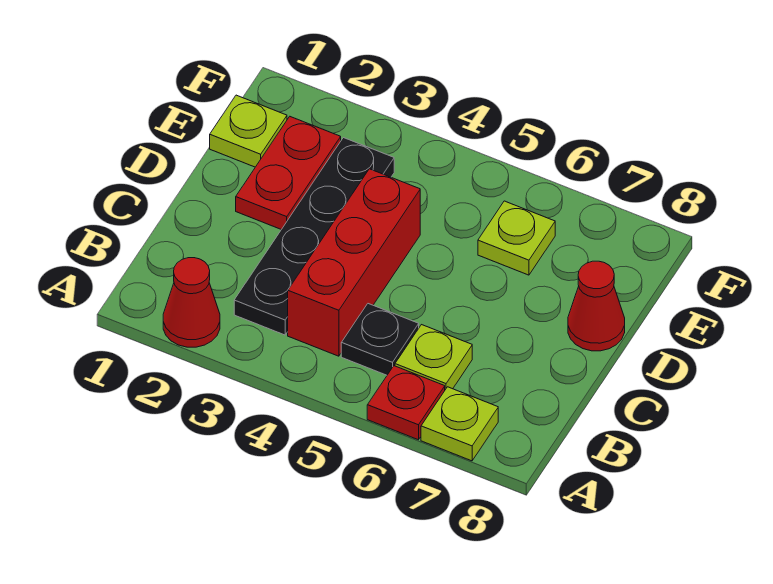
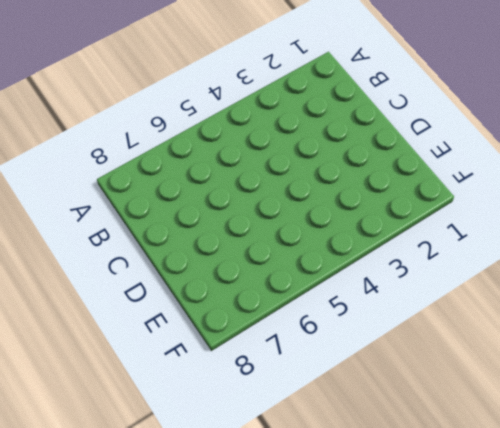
none -> red 1x1 cone [163,258,220,347]
none -> red 1x1 plate [367,366,445,440]

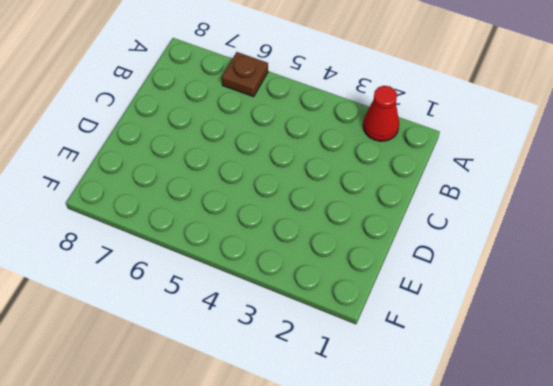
brown 1x1 plate [222,52,268,97] -> red 1x1 plate [367,366,445,440]
none -> lime 1x1 plate [421,387,498,461]
none -> black 1x4 plate [234,138,394,335]

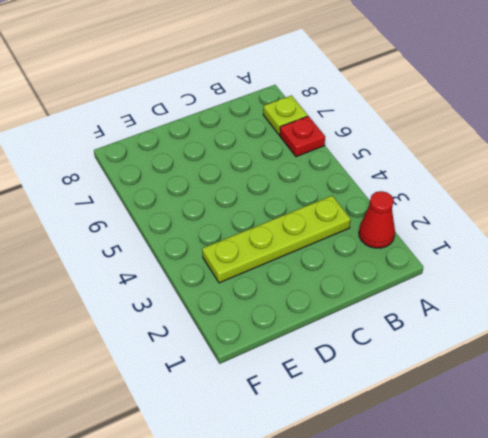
lime 1x4 plate [202,196,351,283] -> black 1x4 plate [234,138,394,335]
none -> red 1x3 brick [288,169,420,356]
none -> black 1x1 plate [341,304,419,375]

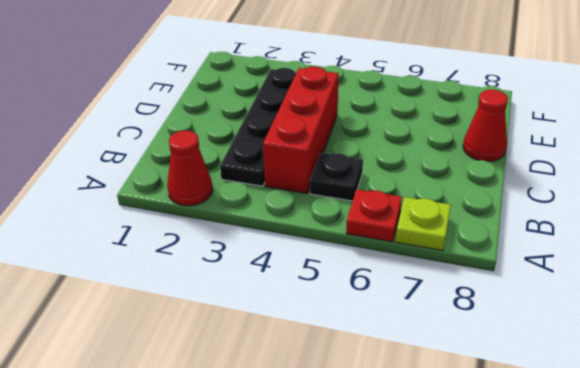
none -> lime 1x1 plate [395,325,472,390]
none -> red 1x2 plate [236,117,341,229]

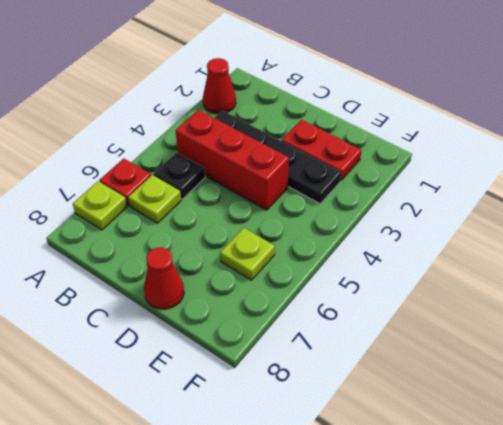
none -> lime 1x1 plate [210,95,287,167]

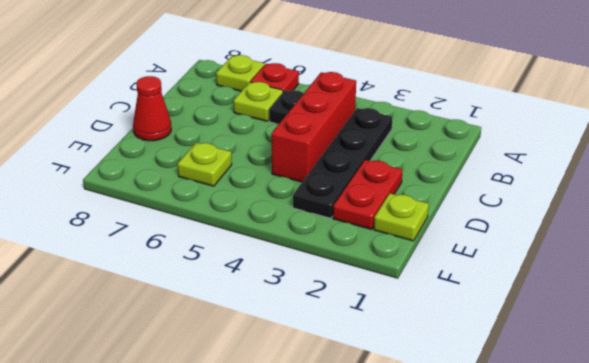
none -> red 1x1 cone [163,258,220,347]

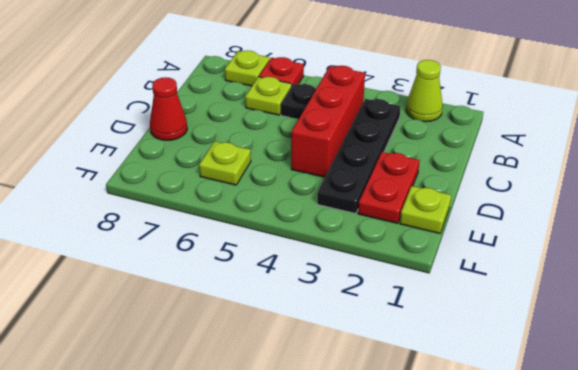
lime 1x1 cone [406,60,443,122] -> red 1x1 cone [163,258,220,347]

